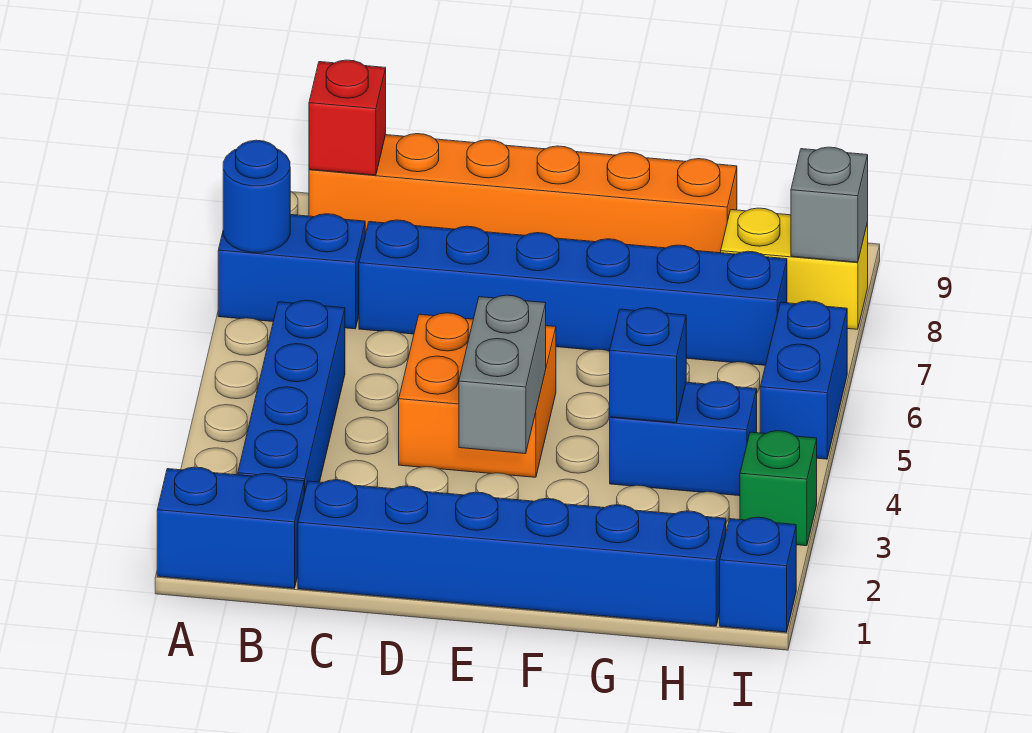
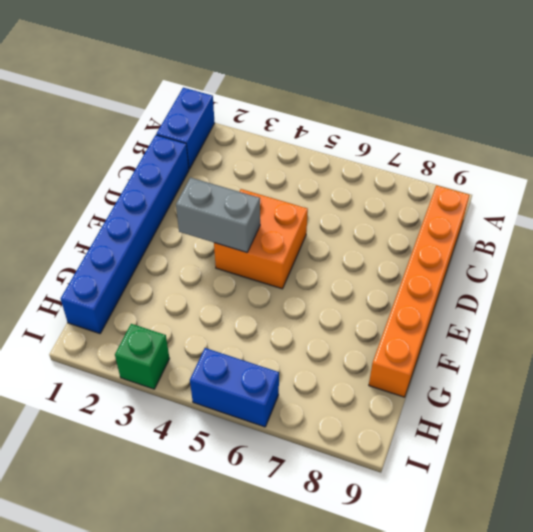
none -> blue 1x2 brick [218,214,365,329]
none -> blue 1x4 brick [238,300,345,494]
none -> blue 1x6 brick [359,220,787,365]

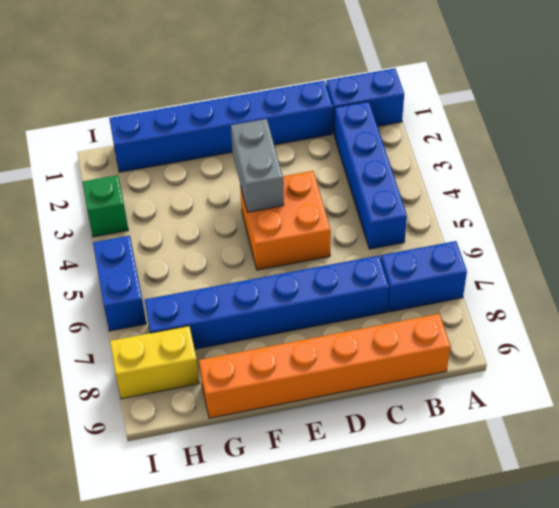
none -> blue 1x2 brick [610,381,757,496]
none -> blue 1x1 brick [720,517,796,632]
none -> blue 1x1 round brick [223,140,290,252]

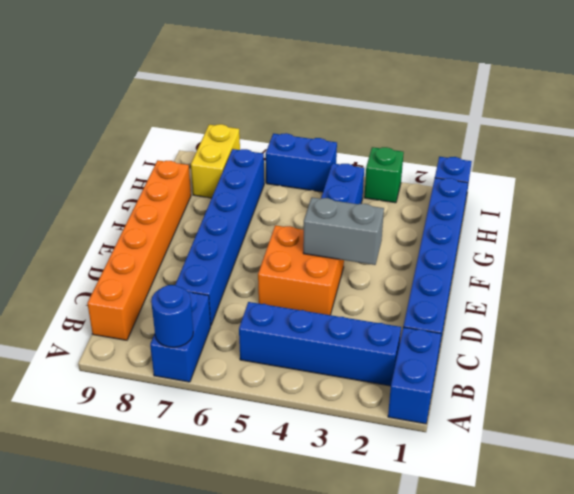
none -> red 1x1 brick [309,60,386,175]
none -> blue 1x1 brick [610,308,686,423]
none -> grey 1x1 brick [791,147,868,262]

